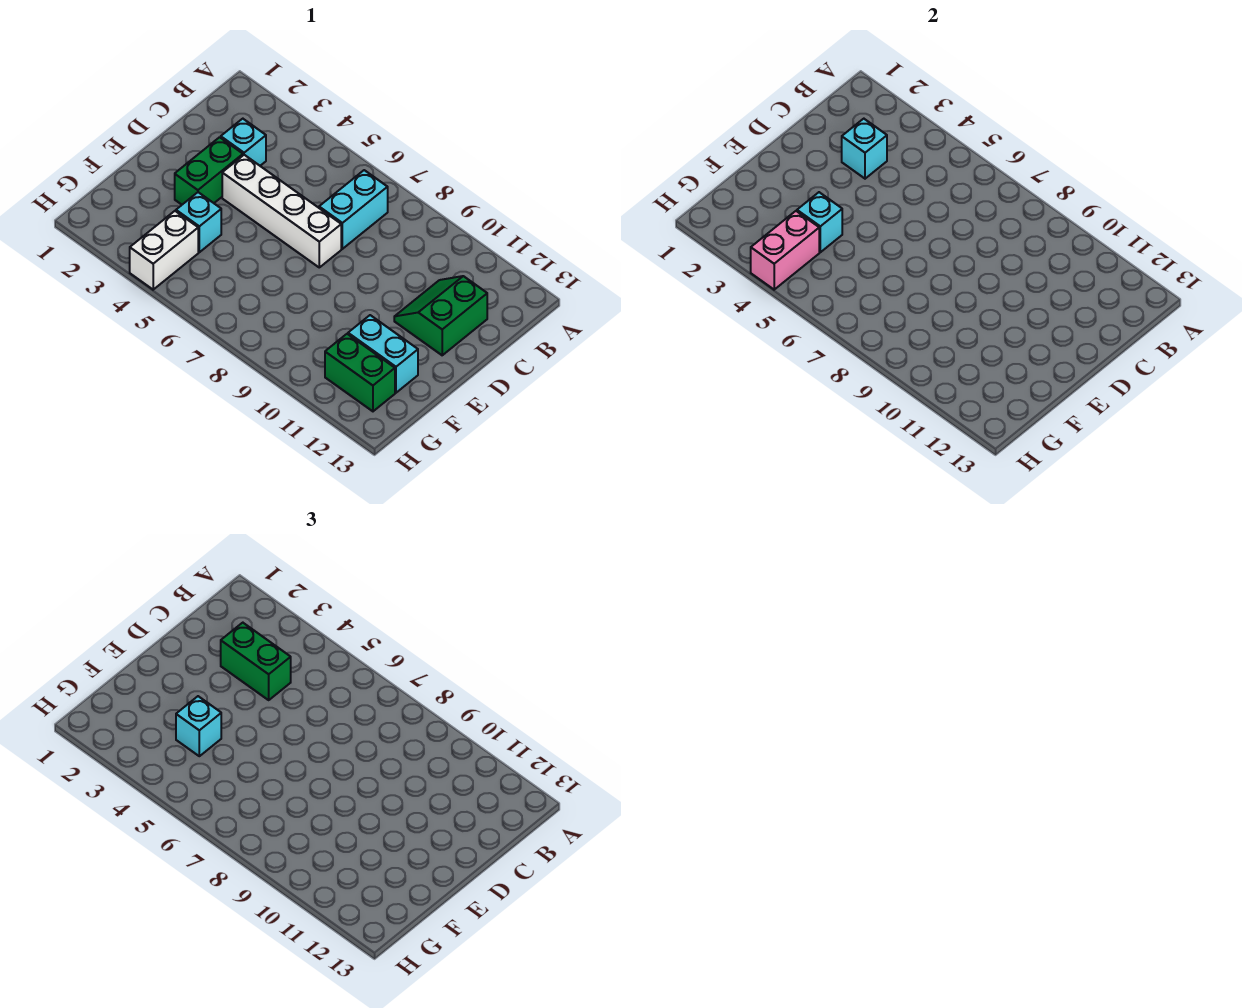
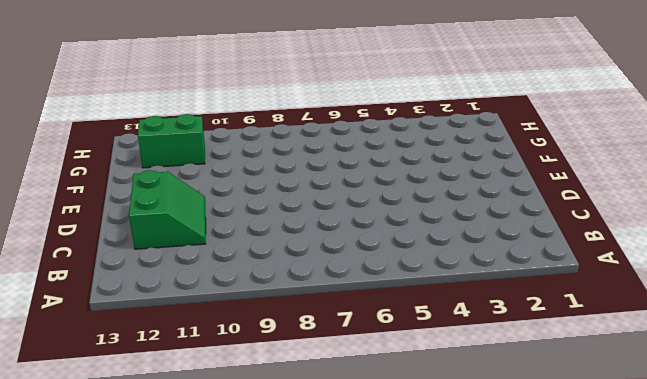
none -> cyan 1x2 brick [319,170,388,249]
none -> cyan 1x1 brick [221,119,266,166]
none -> green 1x2 brick [175,137,243,205]

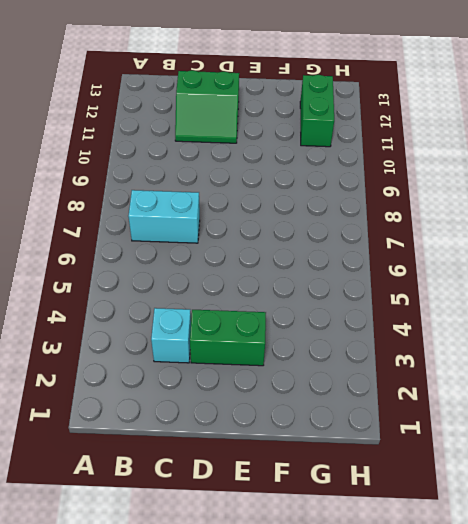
none -> white 1x4 brick [222,155,341,267]
none -> cyan 1x1 brick [176,192,221,252]
none -> cyan 1x2 brick [348,315,418,393]

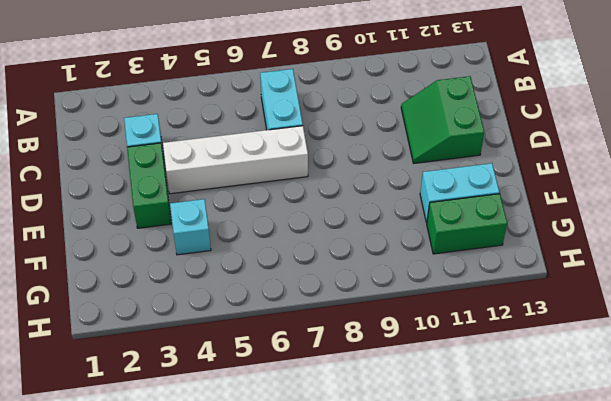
none -> white 1x2 brick [130,211,198,290]
none -> cyan 1x1 brick [842,119,887,179]
none -> cyan 1x1 brick [797,192,842,252]

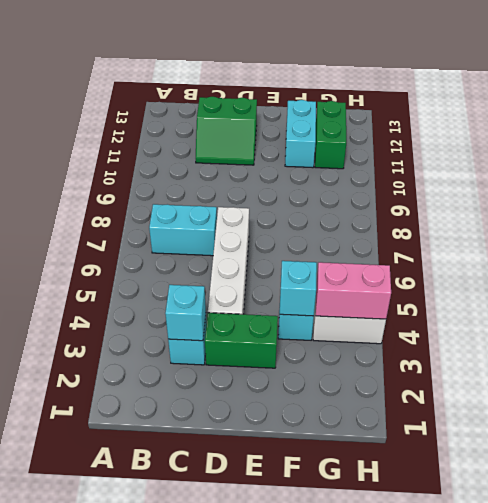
none -> green 1x2 brick [221,623,291,700]
none -> cyan 1x1 brick [176,696,221,756]

